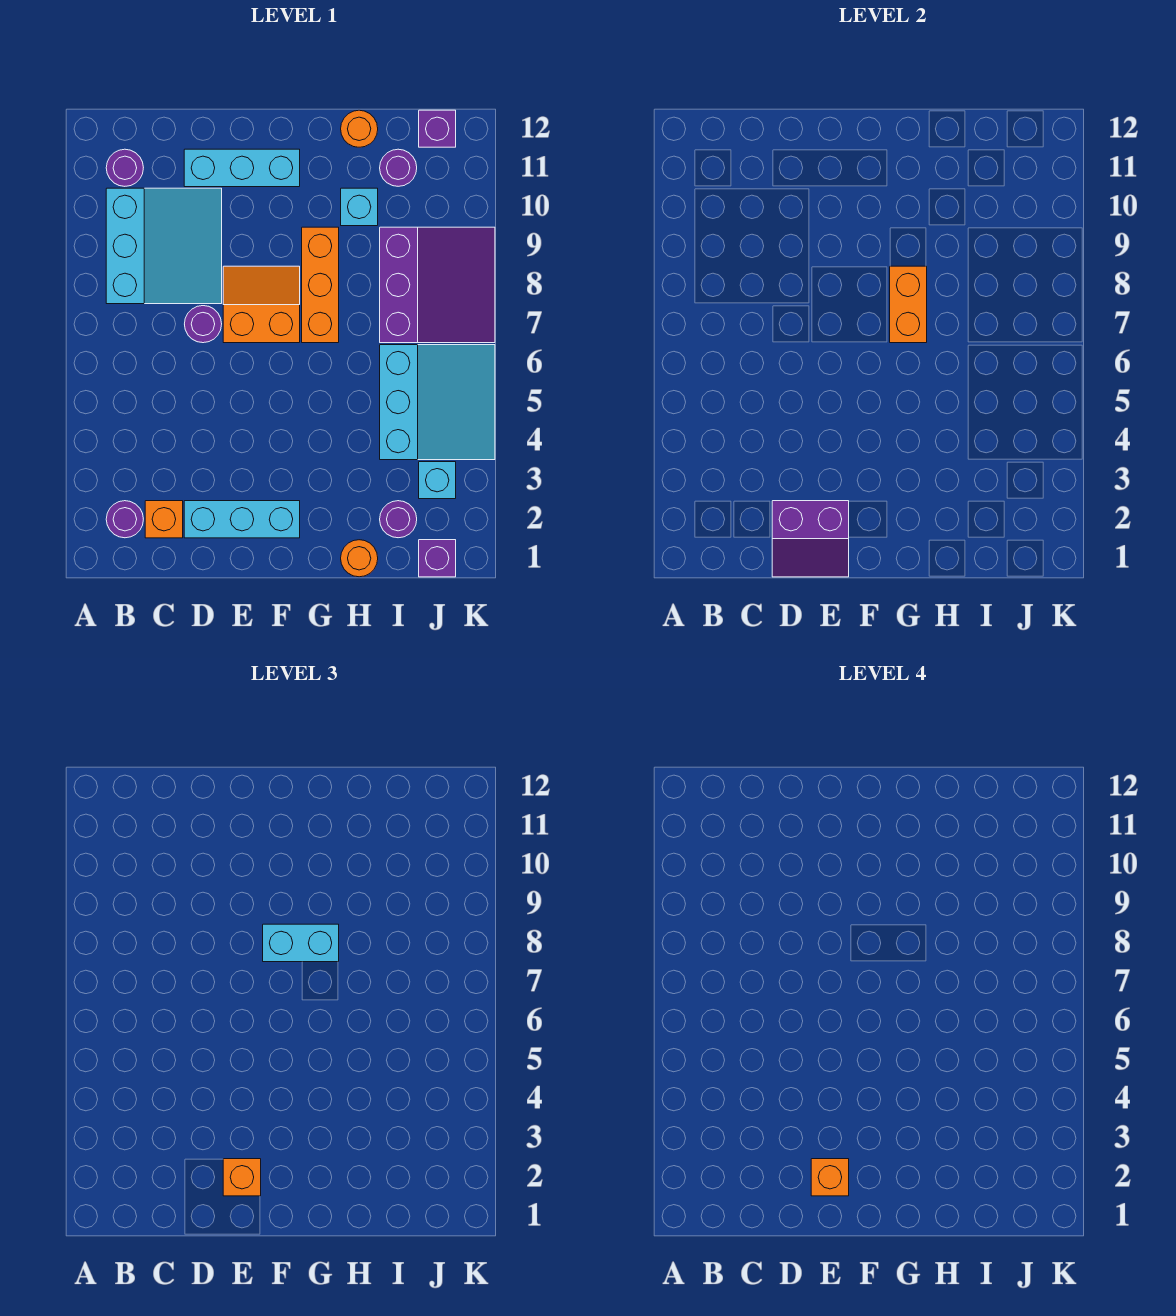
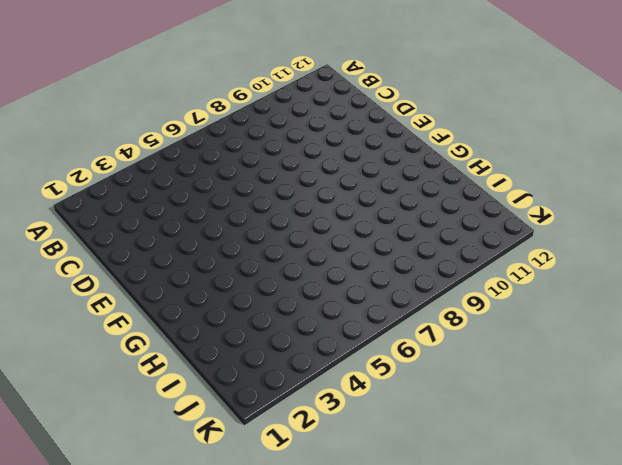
none -> purple 1x1 round brick [106,501,143,538]
none -> cyan 3x3 slope [106,188,222,304]
none -> purple 1x1 round brick [106,149,143,186]

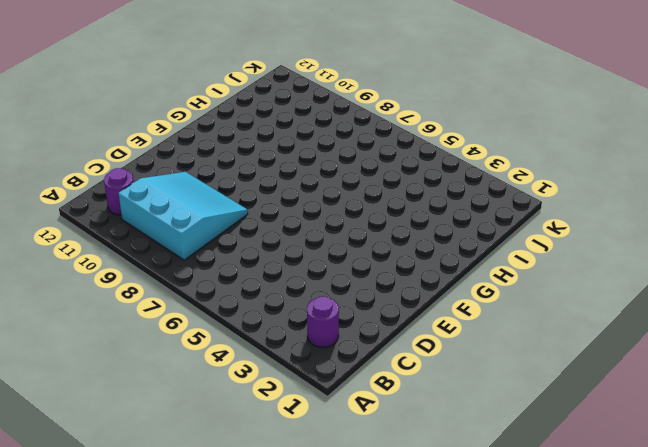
none -> orange 1x1 brick [145,501,183,538]
none -> cyan 1x3 brick [184,501,300,538]
none -> purple 1x1 round brick [185,306,222,343]

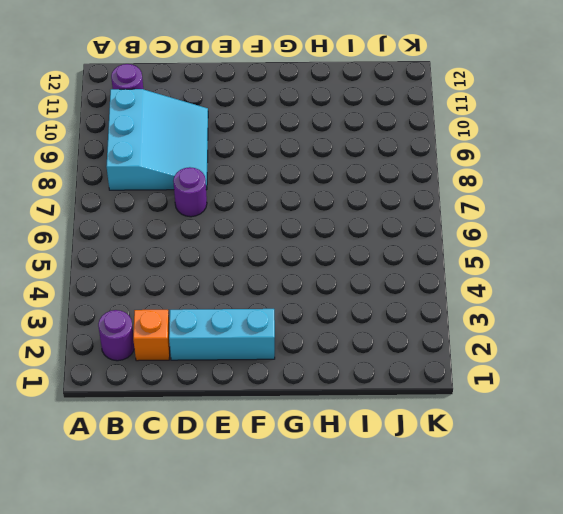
none -> cyan 1x3 brick [184,149,300,187]
none -> orange 2x2 slope [223,266,300,343]
none -> orange 1x3 brick [302,227,339,343]

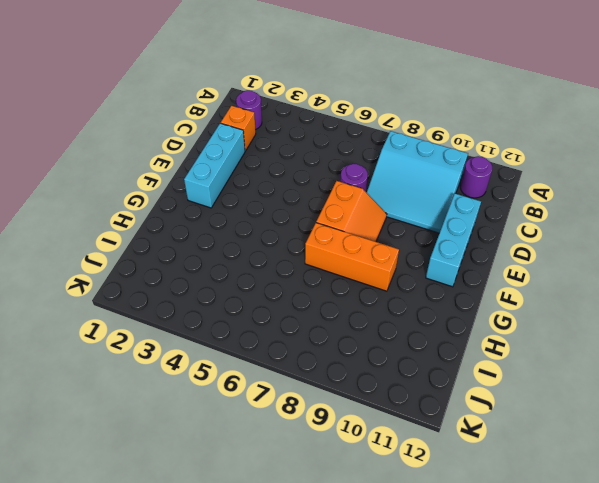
none -> orange 1x1 round brick [341,540,378,577]
none -> cyan 1x1 brick [341,188,378,226]
none -> orange 1x1 round brick [341,110,378,147]

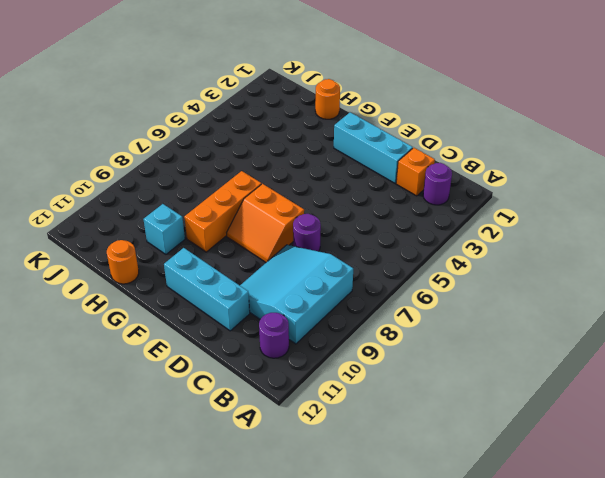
none -> purple 1x1 round brick [380,501,417,538]
none -> cyan 3x3 slope [380,345,495,460]
none -> purple 3x3 slope [380,227,495,343]

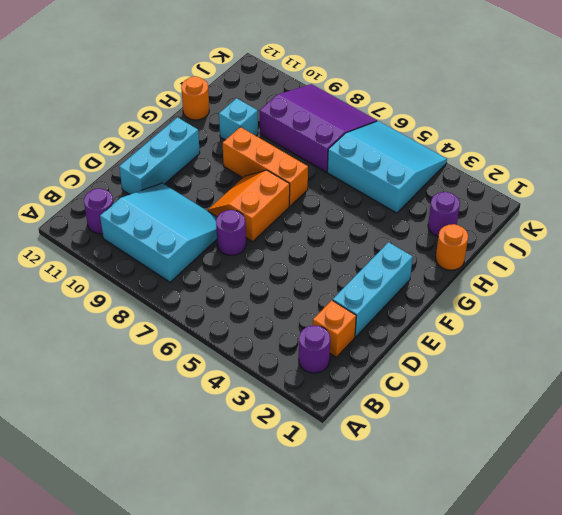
none -> purple 1x1 round brick [380,149,417,186]
none -> purple 1x1 brick [419,540,456,577]
none -> cyan 1x1 brick [419,462,456,499]

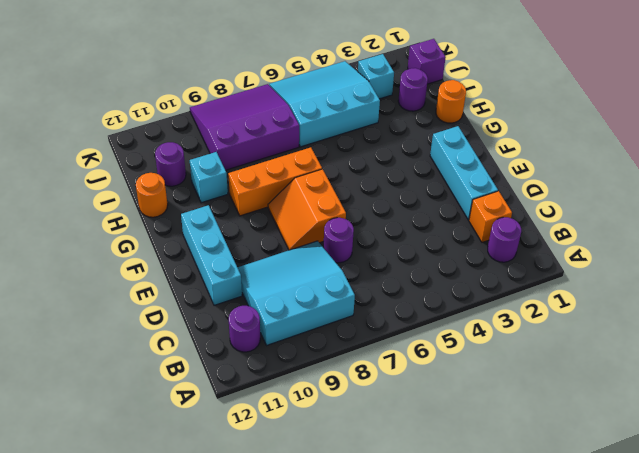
none -> purple 1x1 brick [419,110,456,147]
none -> purple 2x2 slope [772,501,849,577]
none -> orange 1x2 brick [890,266,927,343]

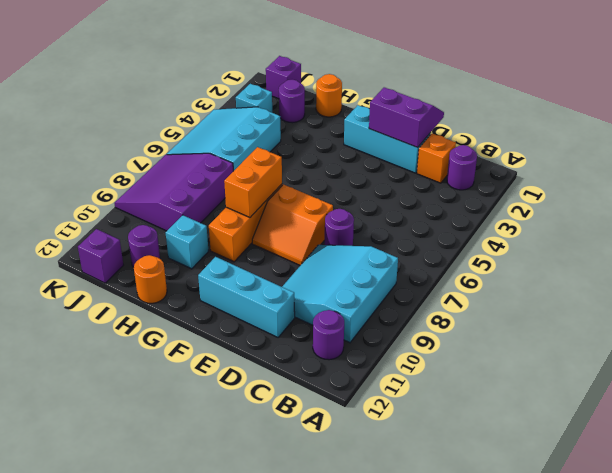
none -> orange 1x1 brick [223,1159,261,1196]
none -> cyan 1x2 brick [263,924,339,962]
none -> orange 1x1 brick [811,1159,849,1196]

